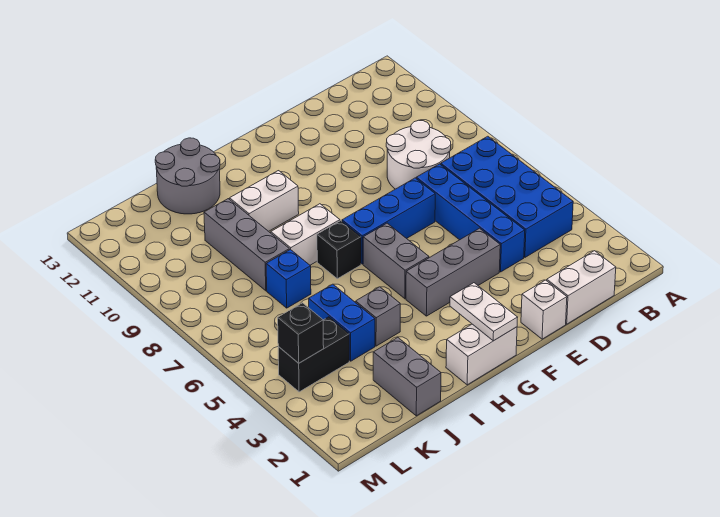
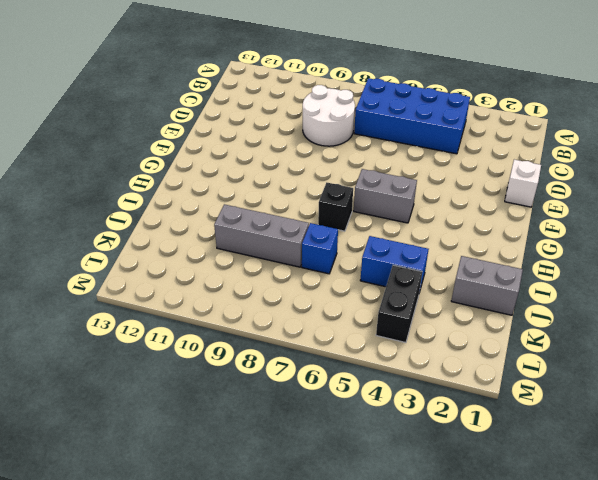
none -> white 1x2 brick [546,251,616,324]
none -> blue 1x4 brick [416,164,525,272]
none -> grey 1x3 brick [406,228,500,316]

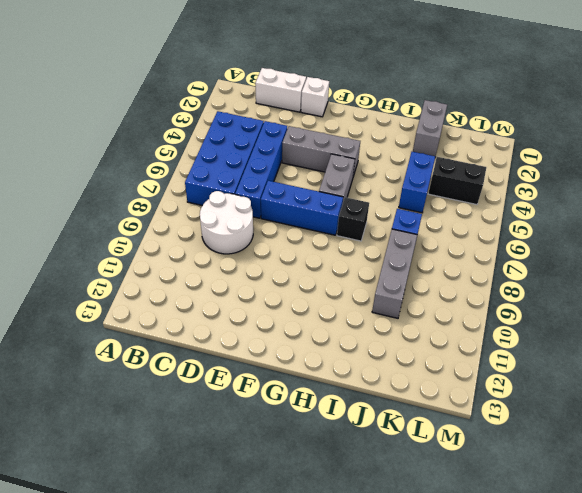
none -> white 1x2 brick [446,324,517,385]
none -> white 1x2 brick [271,204,340,265]
none -> white 1x2 brick [230,171,299,231]

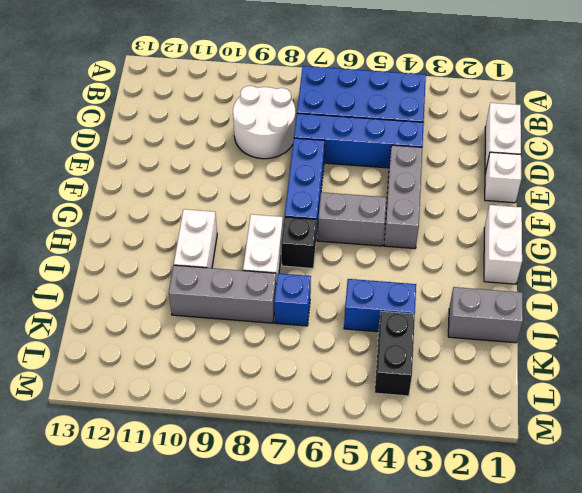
none -> grey 1x1 brick [356,287,400,346]
none -> grey 2x2 round brick [155,138,220,214]
none -> white 1x2 plate [450,283,518,341]

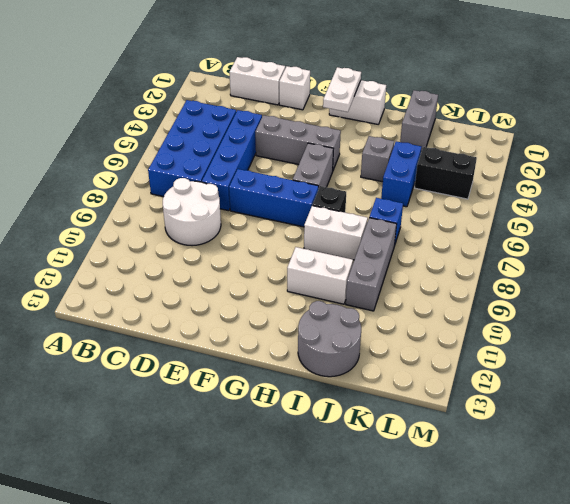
none -> black 1x1 brick [278,303,324,363]

